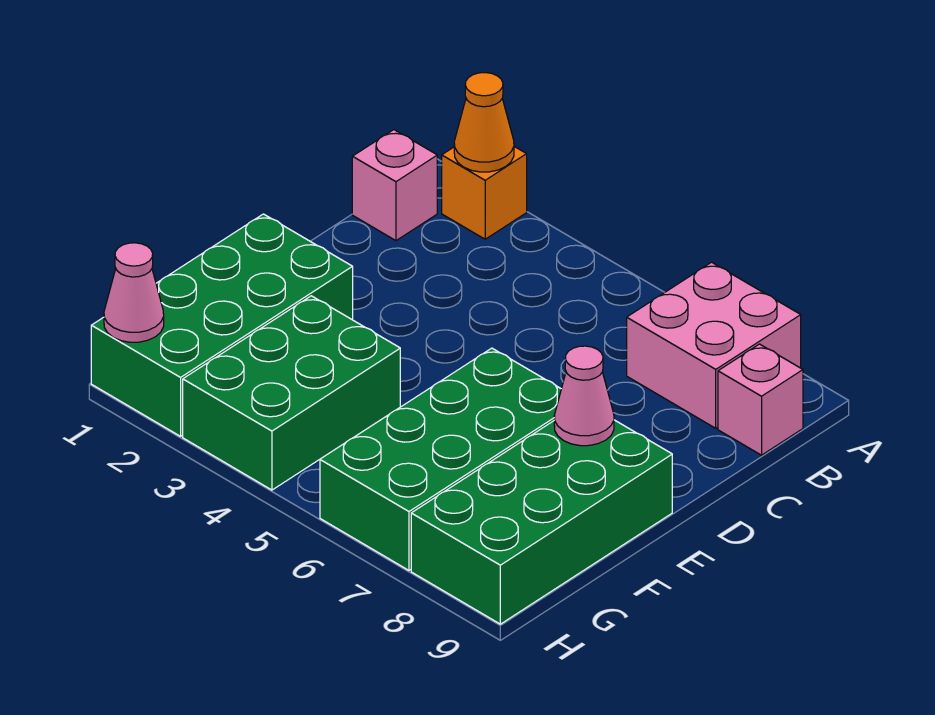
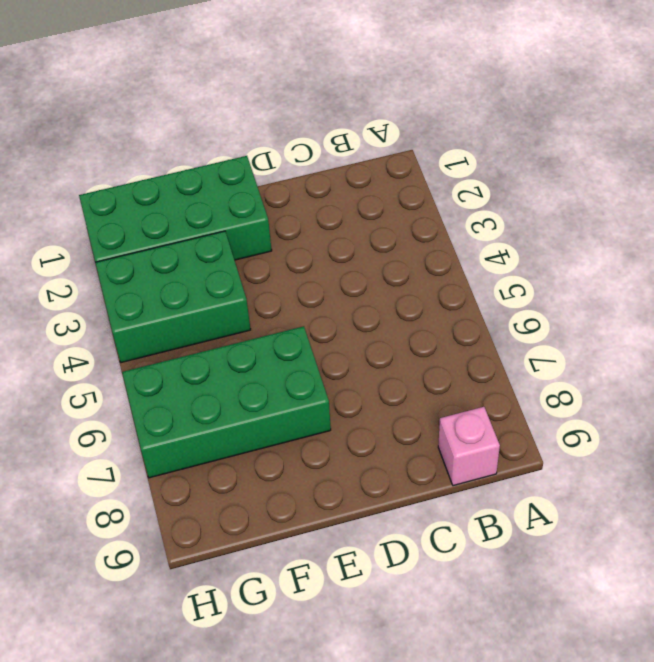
none -> orange 1x1 brick [442,147,527,239]
none -> pink 2x2 brick [627,262,801,428]

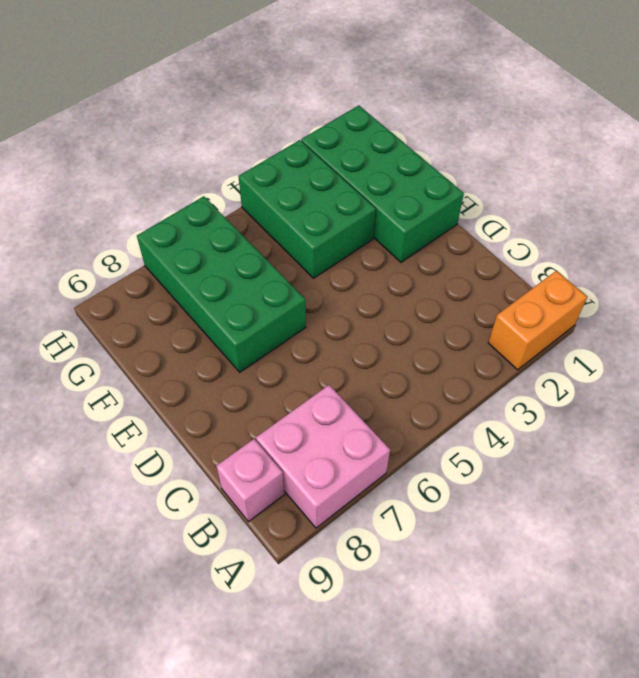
orange 1x2 brick [488,271,587,370] -> orange 1x1 brick [442,147,527,239]
none -> pink 1x1 brick [352,130,437,241]
none -> green 2x4 brick [411,420,672,624]

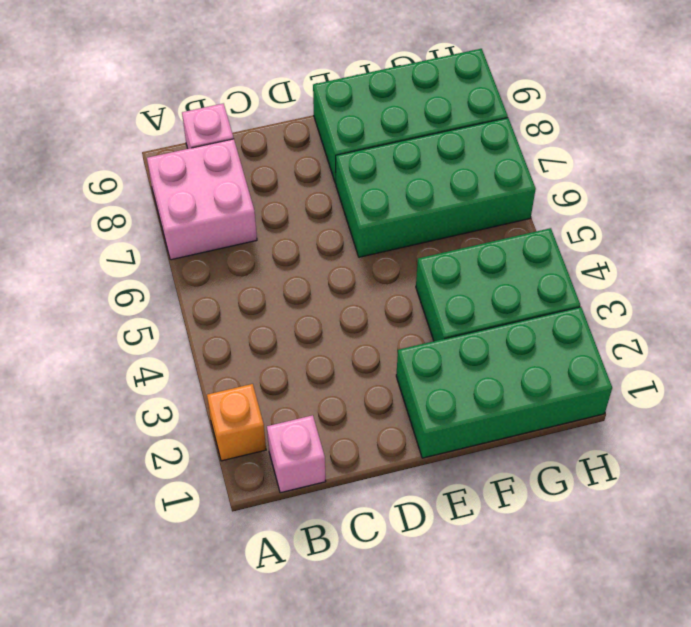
none -> orange 1x1 cone [454,73,514,172]
none -> pink 1x1 cone [554,346,614,446]

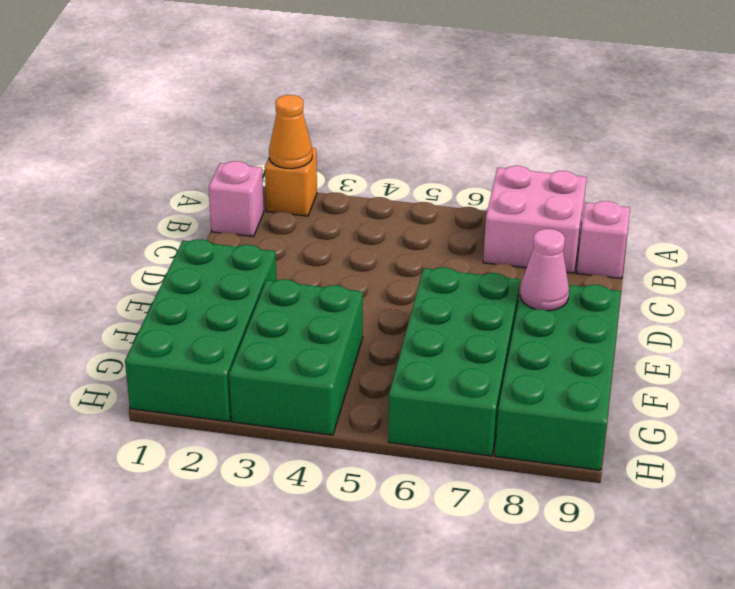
none -> pink 1x1 cone [104,243,164,342]

